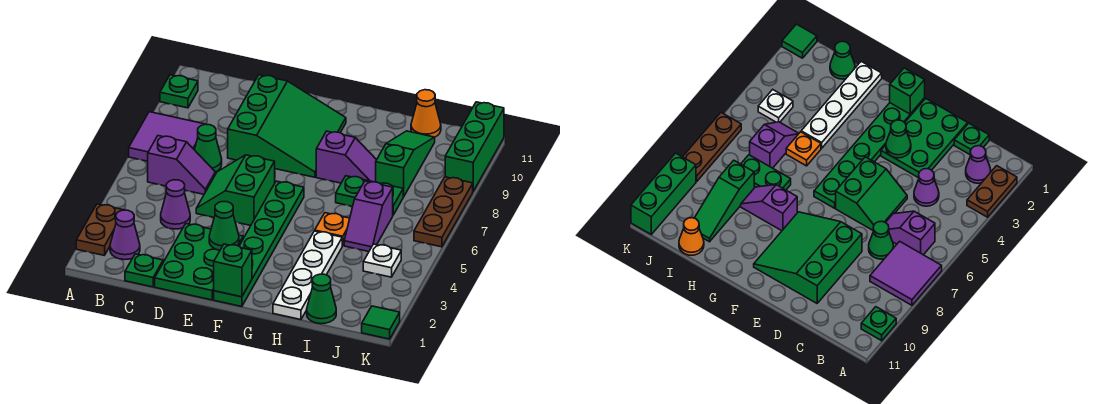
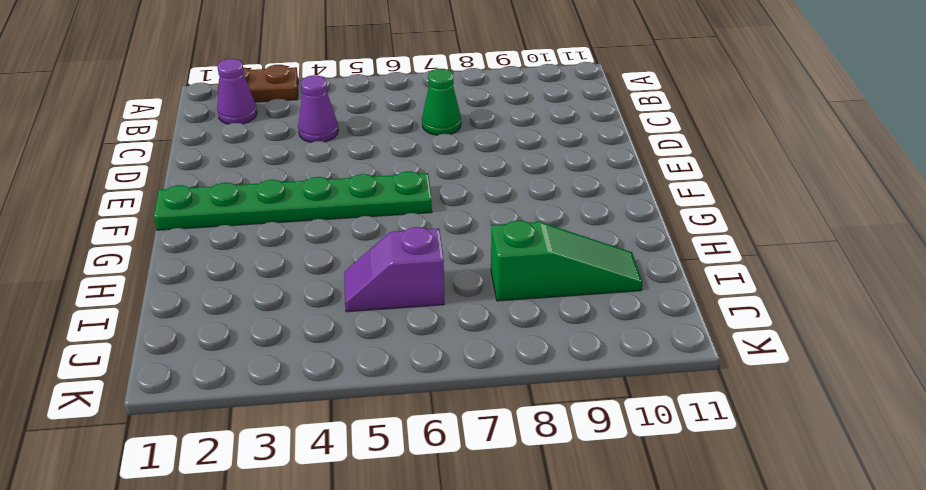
none -> purple 2x2 tile [129,112,205,161]
none -> green 1x1 plate [160,75,198,108]
none -> purple 1x2 slope [148,136,215,194]

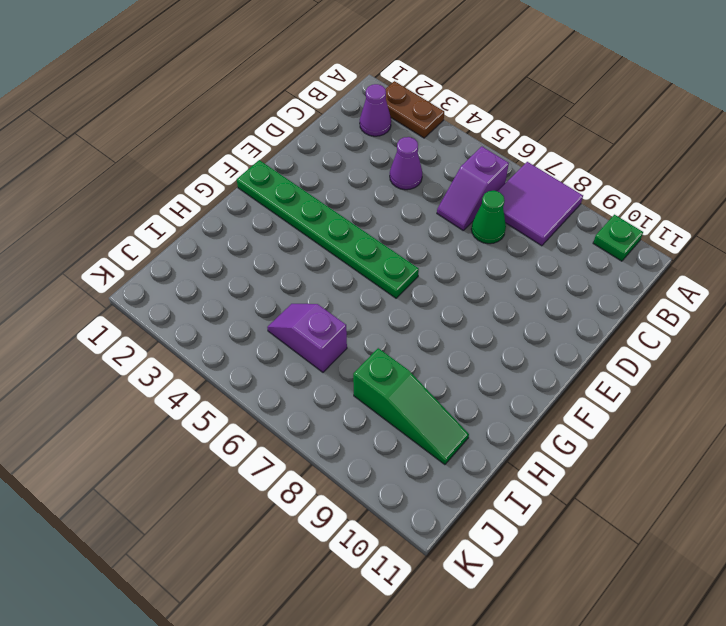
none -> green 1x1 plate [125,254,163,287]
none -> green 2x3 plate [155,224,243,300]
none -> green 2x2 slope [196,155,275,226]

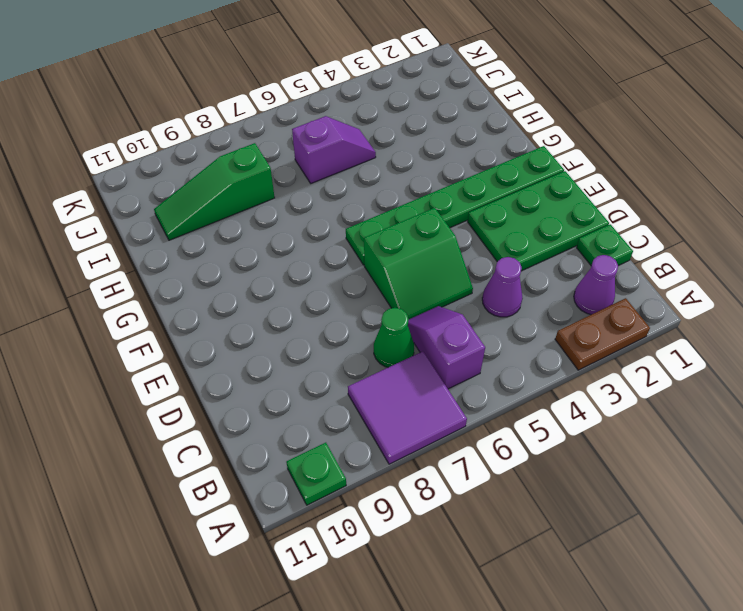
none -> green 3x3 slope [228,75,346,177]
none -> purple 1x2 slope [316,131,376,183]
none -> white 1x4 plate [273,231,342,320]

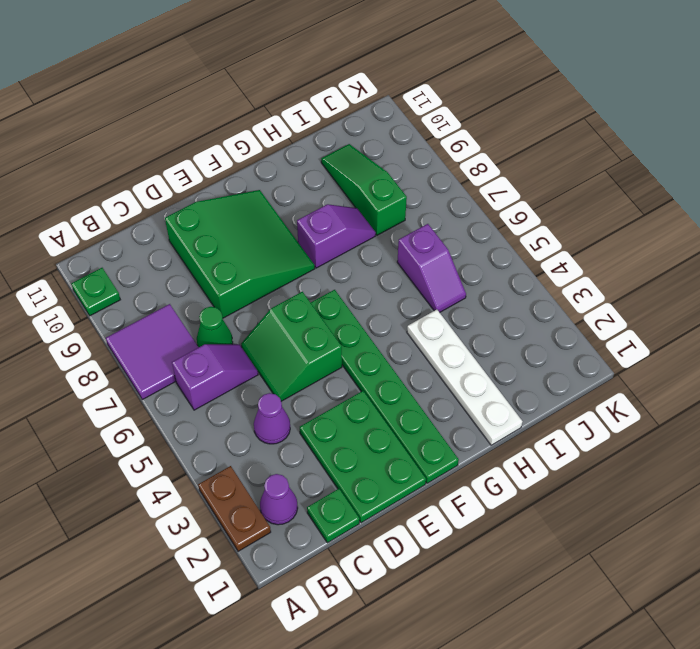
none -> orange 1x1 plate [315,213,350,246]
none -> green 1x2 plate [336,176,403,215]
none -> green 1x1 cone [307,274,336,324]

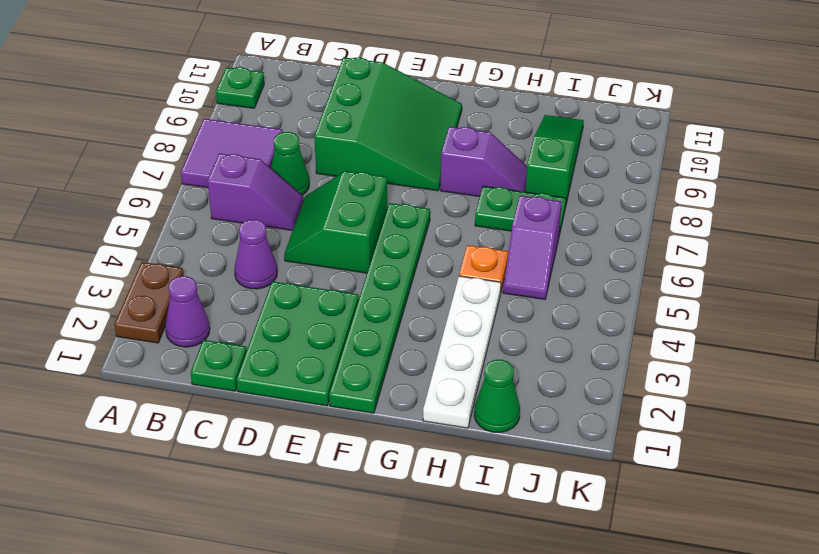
none -> orange 1x1 cone [411,90,441,137]
none -> white 1x1 plate [363,244,401,277]
none -> green 1x1 tile [362,306,400,339]

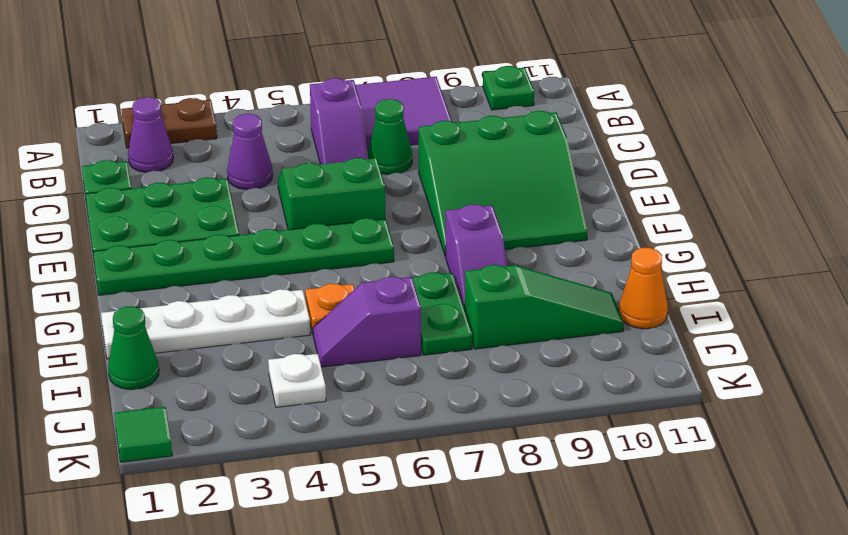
none -> brown 1x3 plate [414,177,473,247]
none -> green 1x3 brick [445,102,504,191]
none -> green 1x1 cone [209,201,239,250]

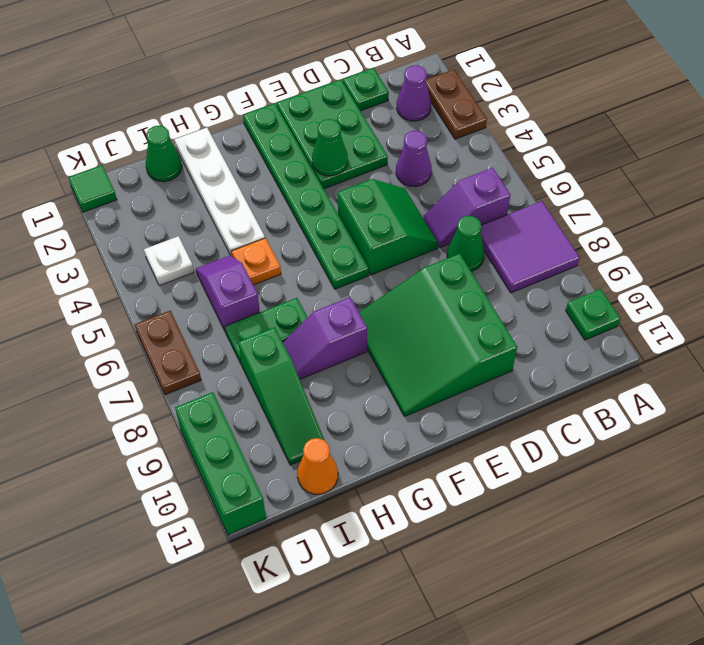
brown 1x2 plate [135,311,201,395] -> brown 1x3 plate [414,177,473,247]
none -> green 1x1 brick [214,244,252,297]

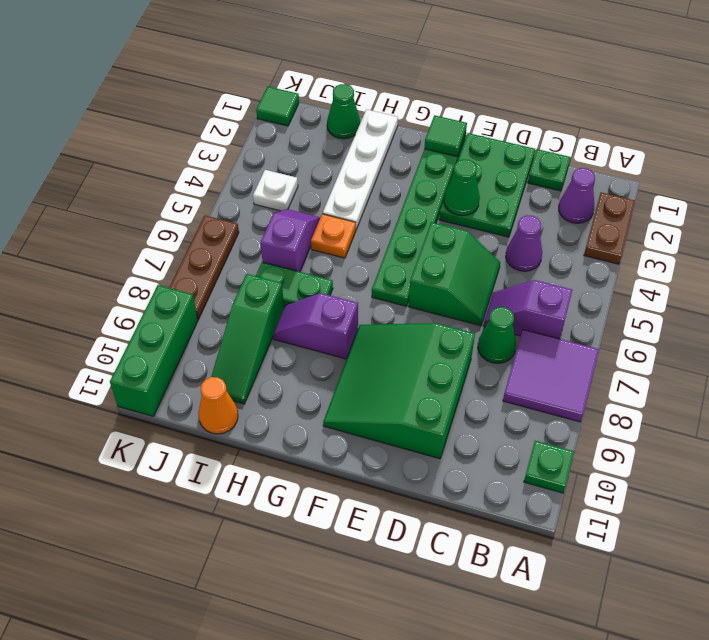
green 1x1 tile [424,115,467,157] -> green 1x1 brick [214,244,252,297]

